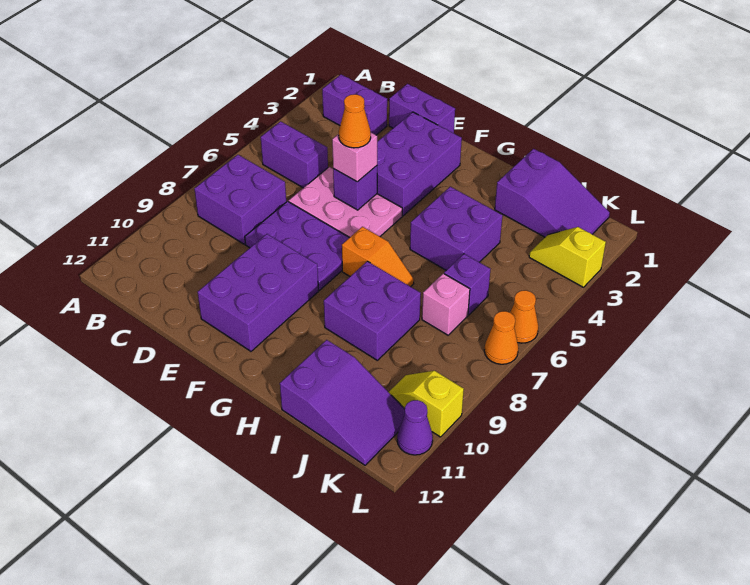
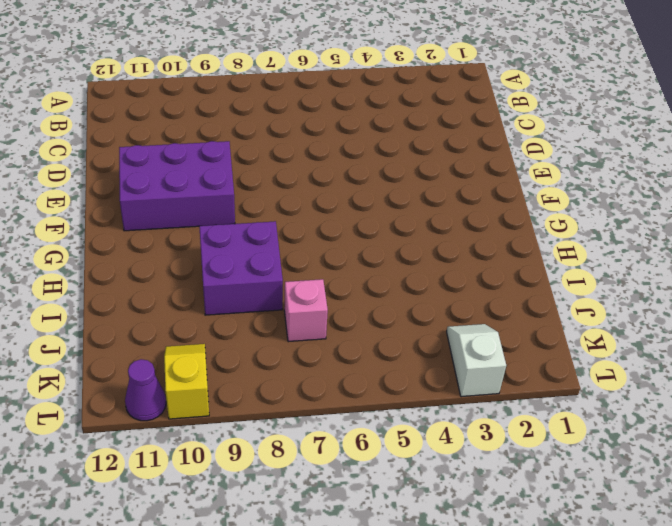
white 1x2 slope [447,324,506,397] -> yellow 1x2 slope [529,227,606,287]
none -> purple 1x2 brick [322,75,387,135]
none -> purple 1x2 brick [261,121,328,188]
none -> purple 2x2 brick [194,155,286,244]

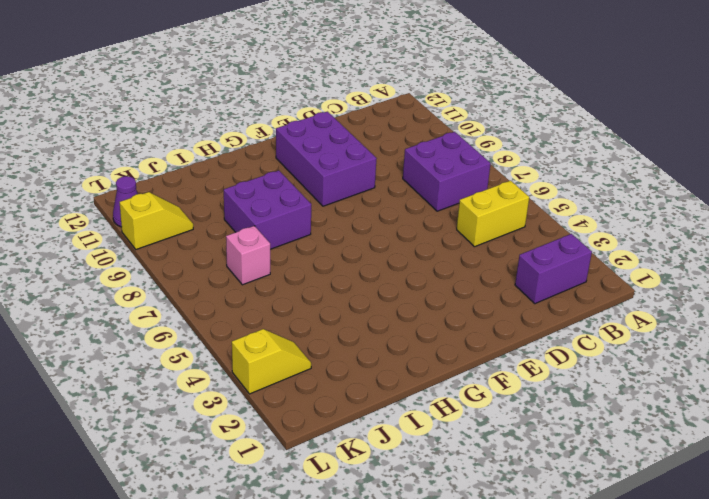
yellow 1x2 brick [457,181,529,247] -> purple 1x2 brick [261,121,328,188]
none -> purple 1x2 brick [389,84,455,133]
none -> pink 2x3 plate [289,167,402,237]
none -> purple 2x3 plate [245,201,350,290]

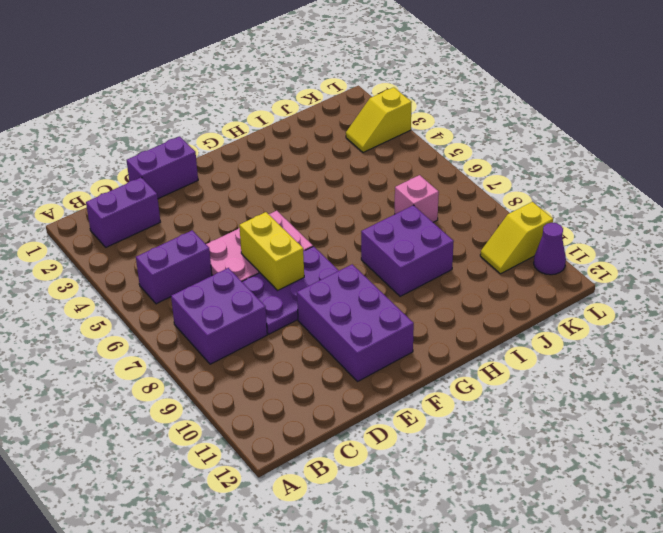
yellow 1x2 brick [239,212,304,290] -> none
none -> purple 2x3 brick [377,112,462,216]
none -> orange 1x2 slope [342,227,414,287]
none -> purple 2x2 brick [410,187,503,270]

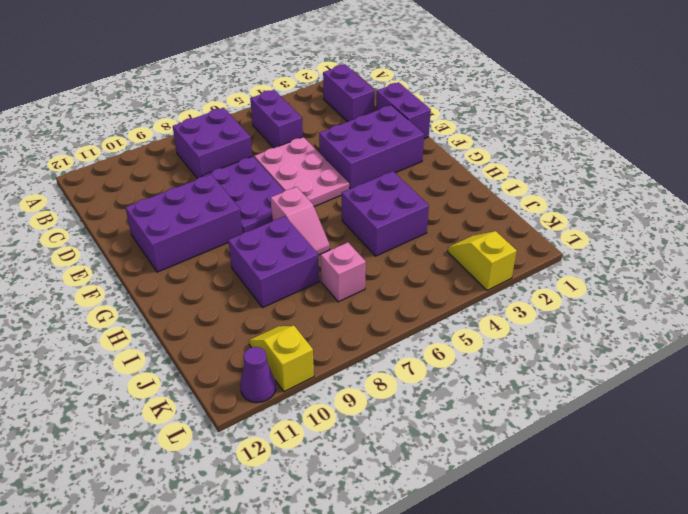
pink 1x2 slope [271,187,330,255] -> orange 1x2 slope [342,227,414,287]
none -> purple 2x3 slope [495,149,610,237]
none -> purple 2x3 slope [280,340,405,465]
none -> purple 1x1 brick [444,254,490,315]

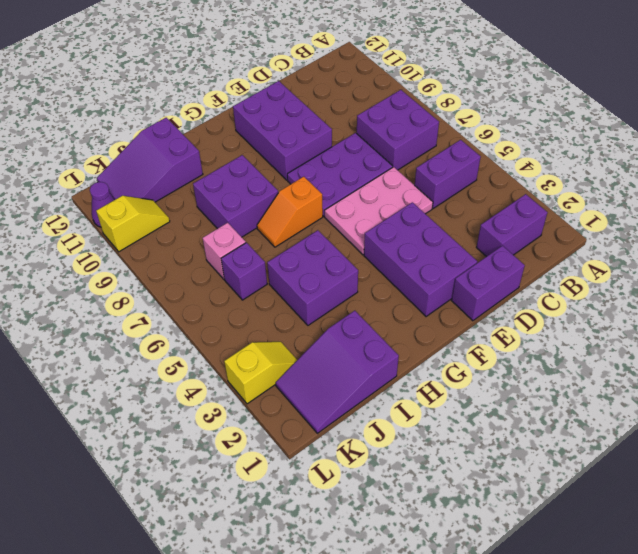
none -> orange 1x1 cone [510,290,538,343]
none -> orange 1x1 cone [484,311,518,364]
none -> purple 1x1 brick [333,166,377,210]

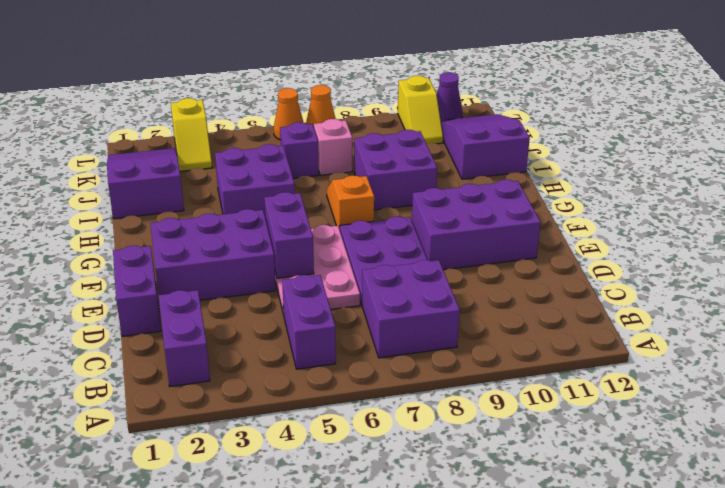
purple 1x2 brick [264,192,314,278] -> purple 1x1 brick [333,166,377,210]
none -> pink 1x1 brick [332,133,377,182]
none -> orange 1x1 cone [339,94,371,148]

